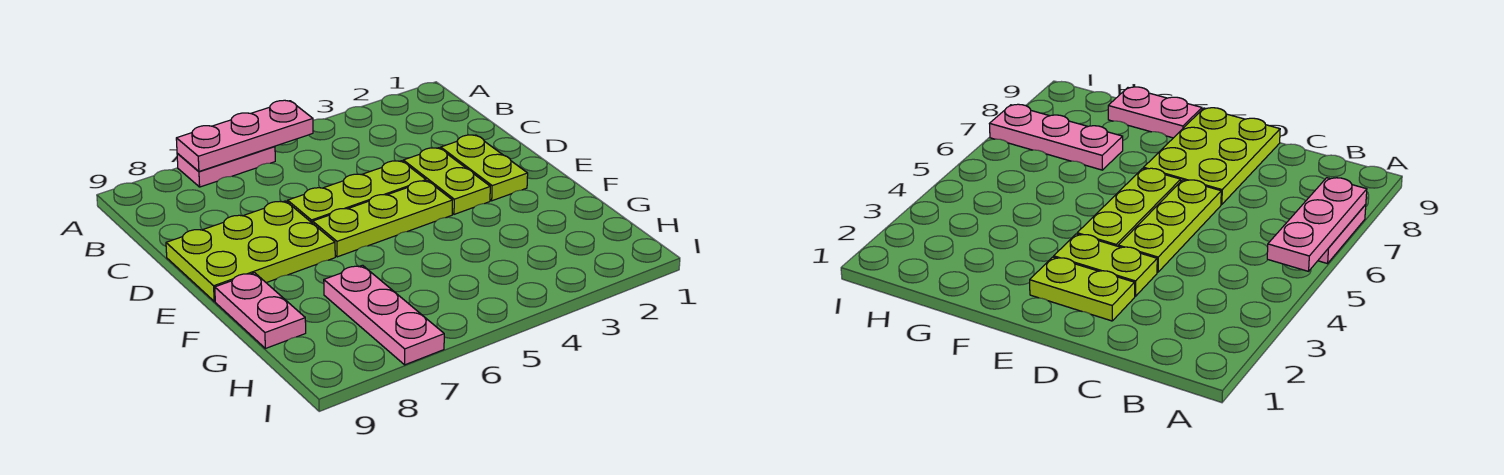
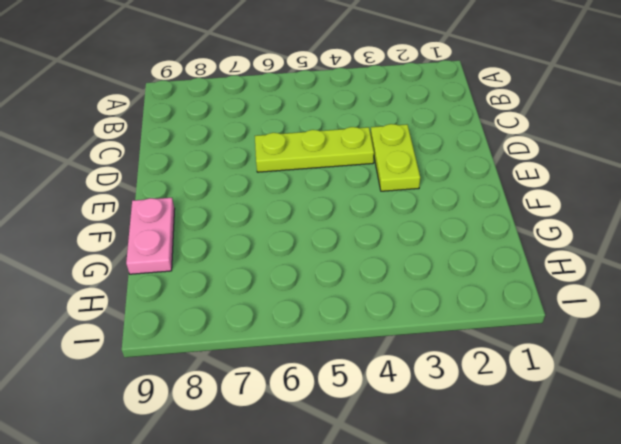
none -> pink 1x2 plate [177,146,275,187]
none -> lime 1x2 plate [441,135,528,201]

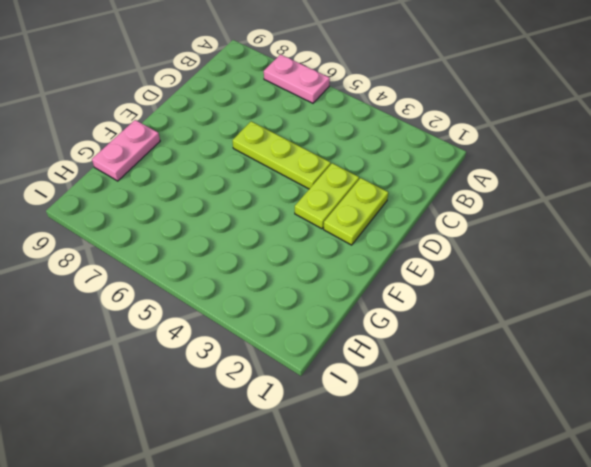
none -> lime 2x3 plate [166,201,335,301]
none -> lime 1x3 plate [313,181,452,257]

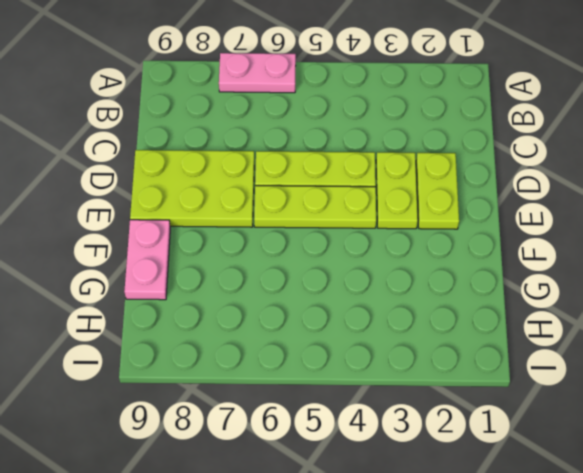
none -> pink 1x3 plate [324,265,444,365]
none -> pink 1x3 plate [176,100,313,171]

